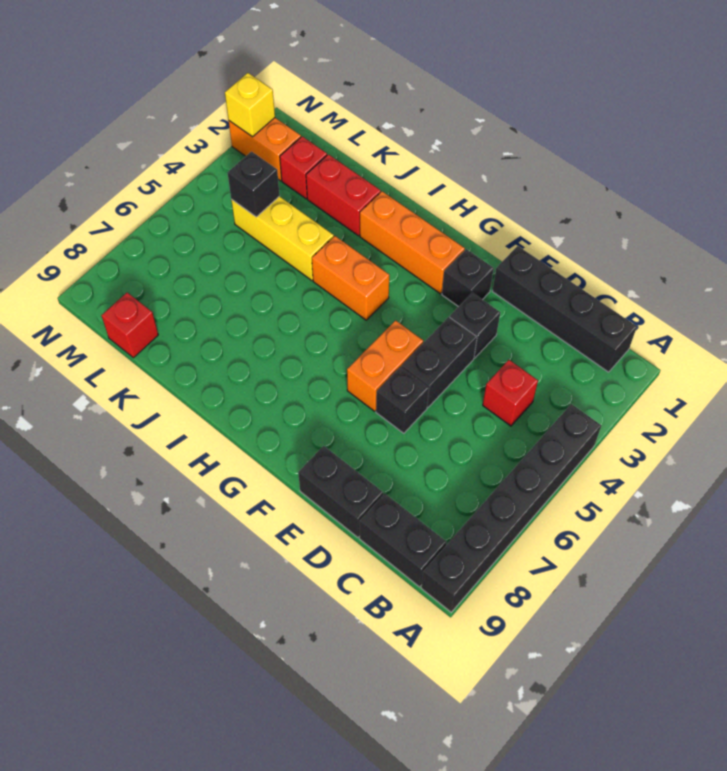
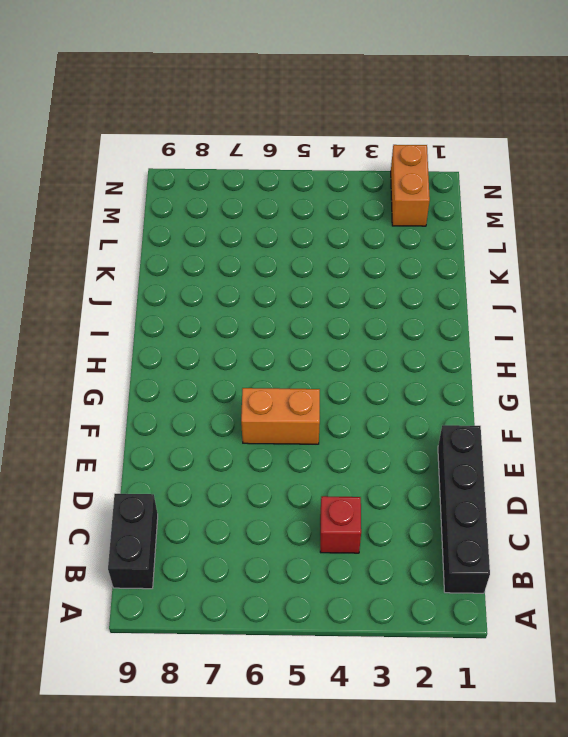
none -> black 1x6 brick [421,404,602,612]
none -> black 1x2 brick [298,446,383,537]
none -> black 1x1 brick [450,293,500,358]

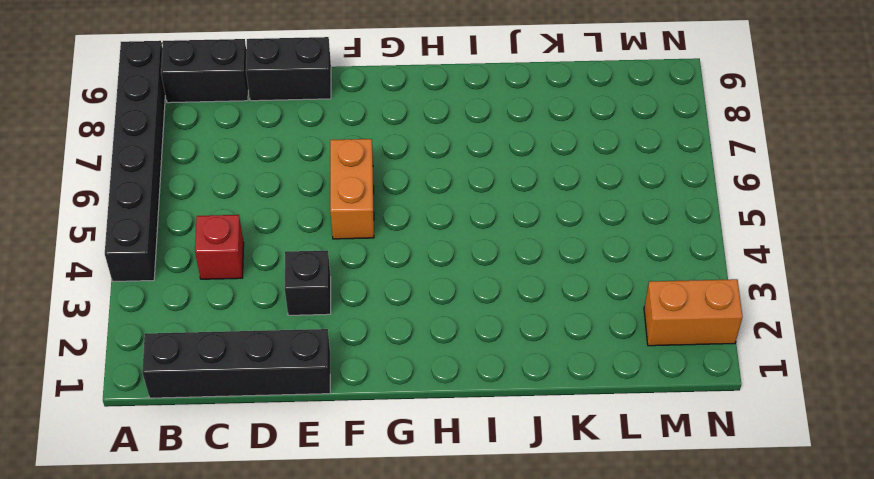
none -> black 1x2 brick [402,317,477,408]
none -> black 1x1 brick [376,367,429,433]
none -> black 1x1 brick [442,249,494,307]

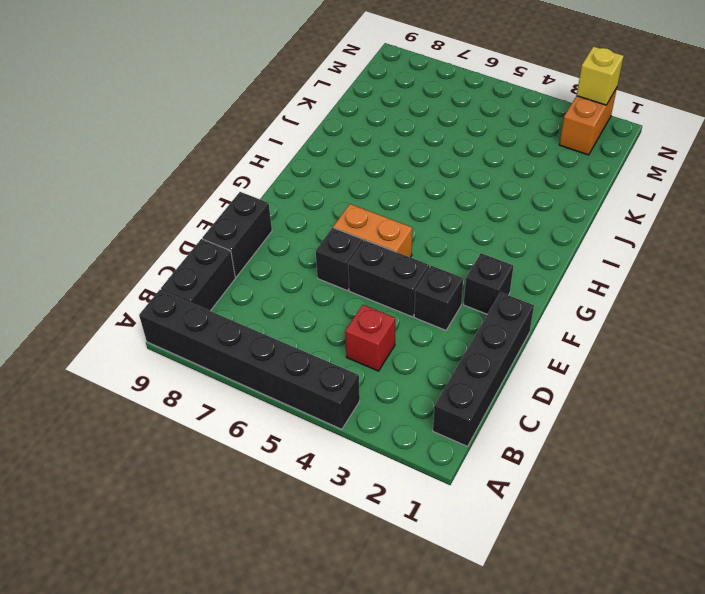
none -> orange 1x3 brick [360,191,465,294]
none -> orange 1x2 brick [312,236,389,320]
none -> red 1x2 brick [306,154,381,236]

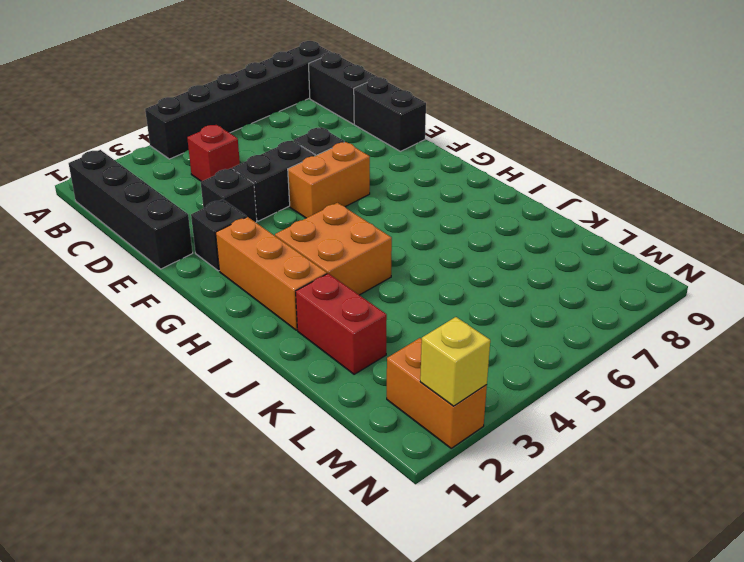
orange 2x2 brick [275,203,392,295] -> orange 1x2 brick [312,236,389,320]
none -> yellow 1x3 brick [231,196,334,280]
none -> red 1x1 brick [280,136,327,199]
none -> red 1x1 brick [101,293,158,358]

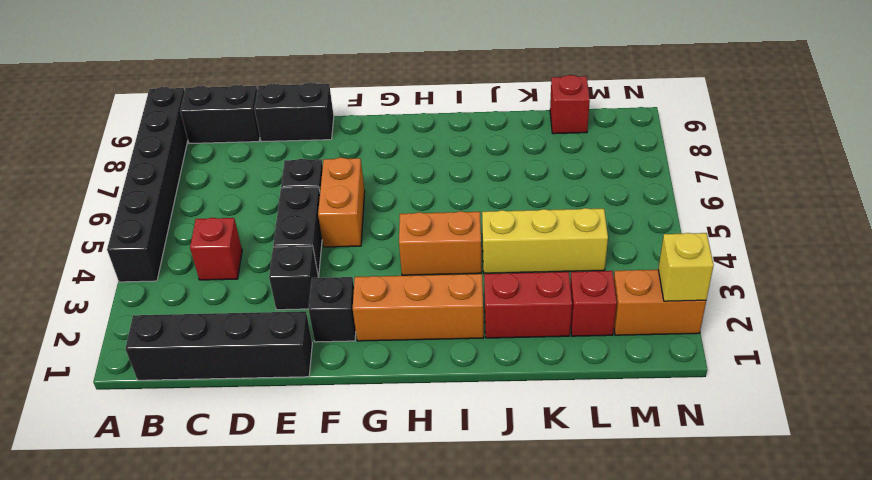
none -> black 1x1 brick [228,152,280,217]

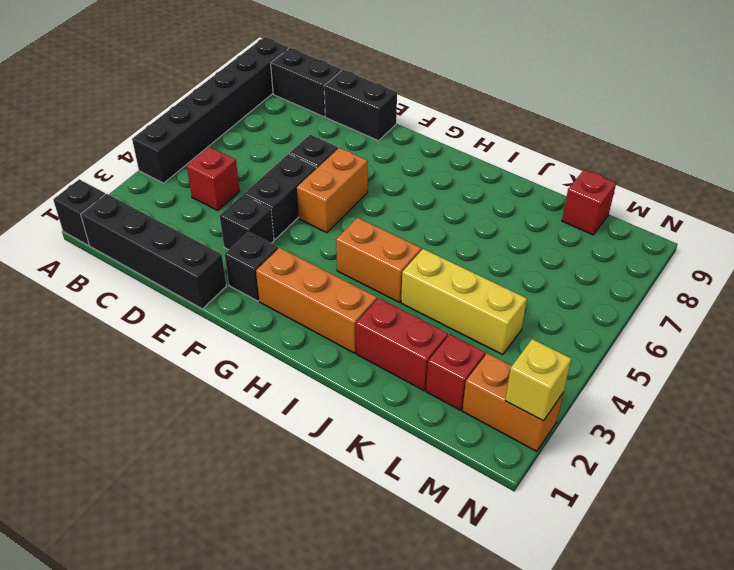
black 1x1 brick [53,179,105,245] -> black 1x1 brick moved to [228,152,280,217]

